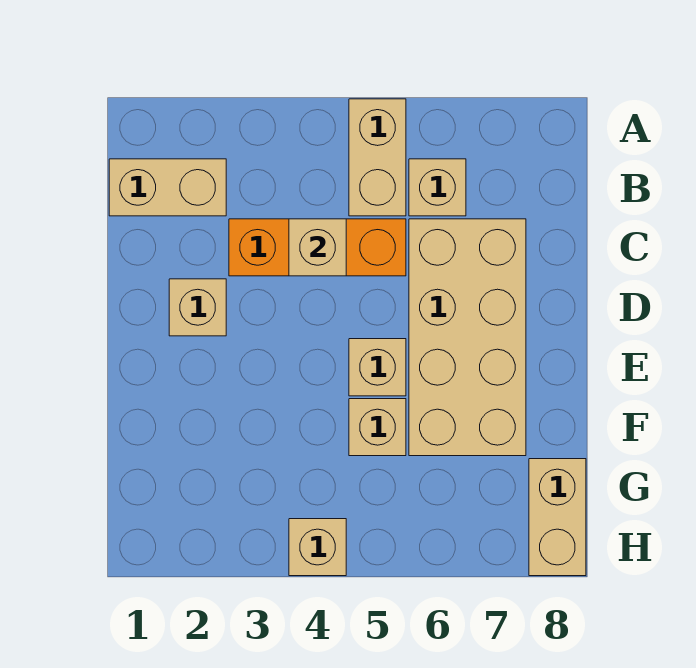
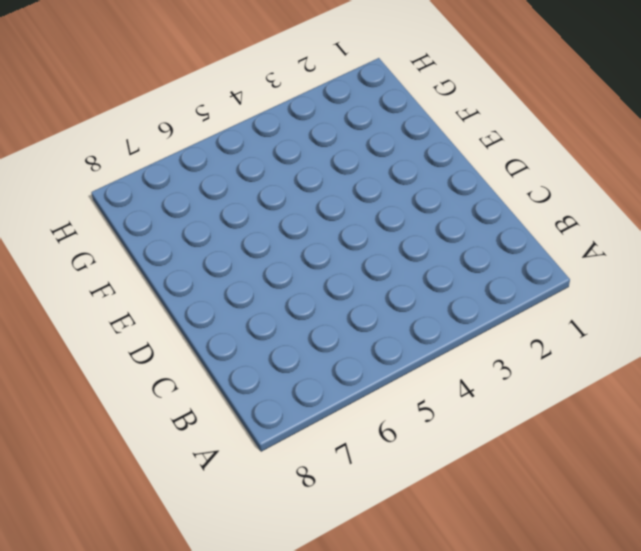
none -> tan 1x2 brick [349,99,406,216]
none -> tan 1x2 brick [109,159,226,216]

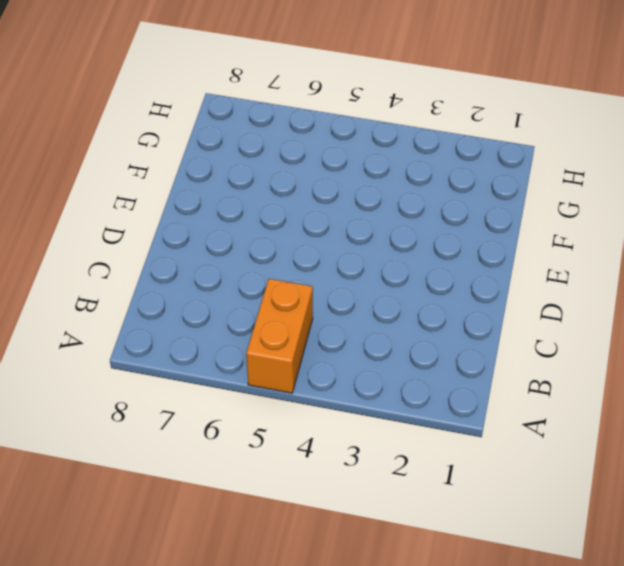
orange 1x2 brick [246,279,313,393] -> tan 1x2 brick [349,99,406,216]
none -> tan 1x2 brick [109,159,226,216]
none -> tan 1x1 brick [409,159,466,216]

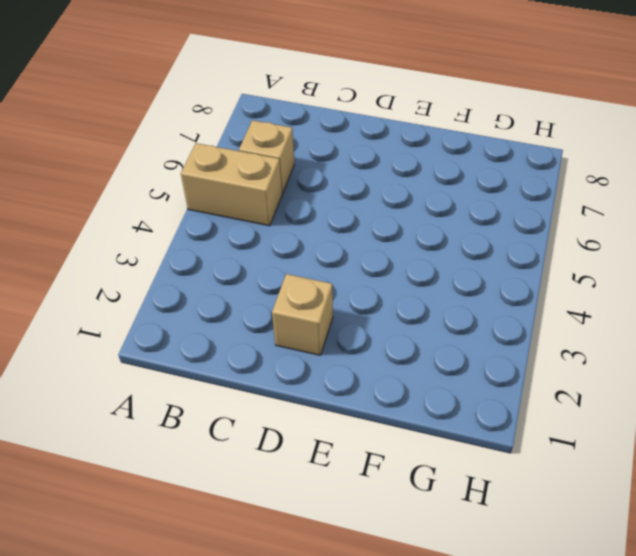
none -> tan 1x2 brick [109,159,226,216]
none -> orange 1x3 brick [229,219,406,276]

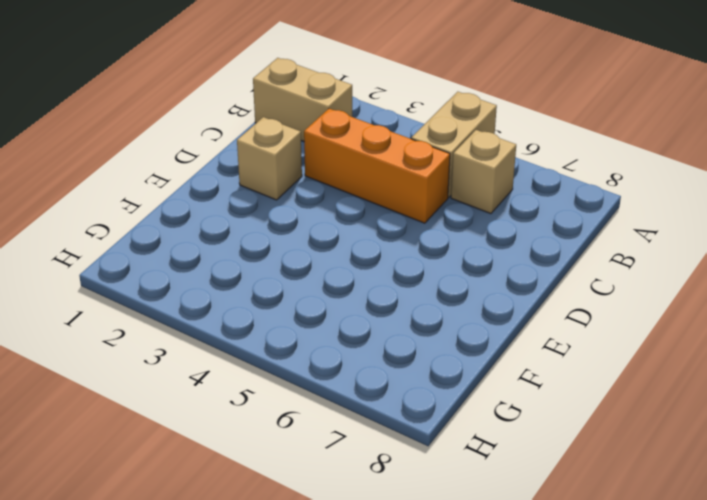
none -> tan 2x4 brick [409,219,526,456]
none -> tan 1x1 brick [349,339,406,396]

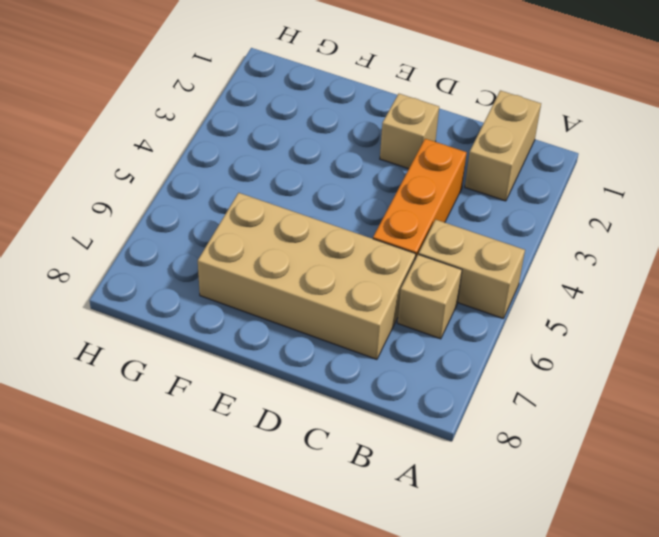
none -> tan 1x1 brick [349,339,406,396]
none -> tan 1x1 brick [349,399,406,456]

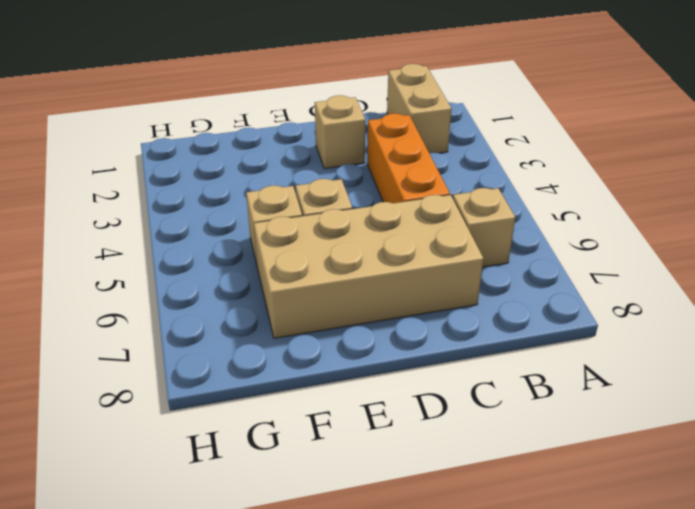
none -> tan 1x2 brick [349,99,406,216]
none -> tan 1x2 brick [529,459,586,576]

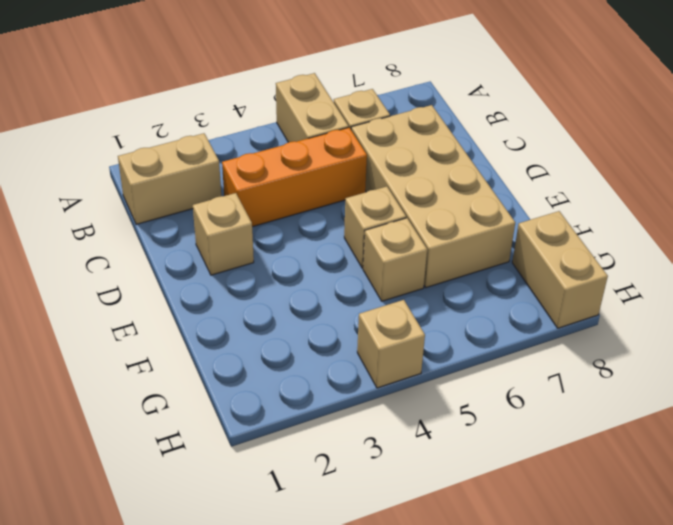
none -> tan 1x1 brick [289,219,346,276]

